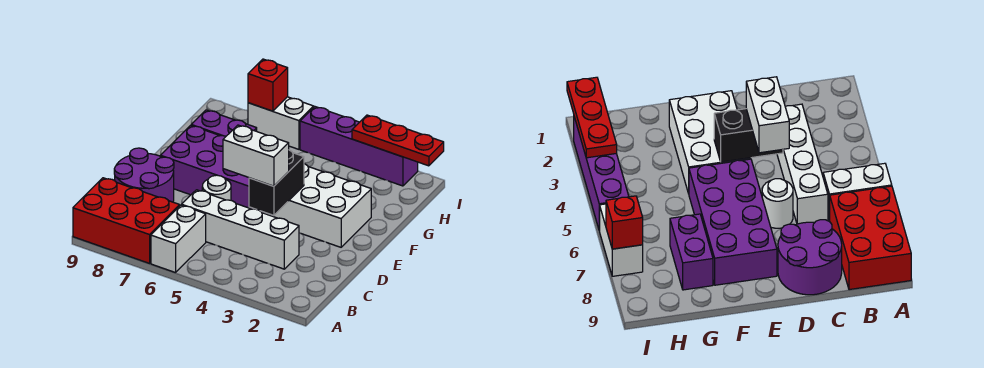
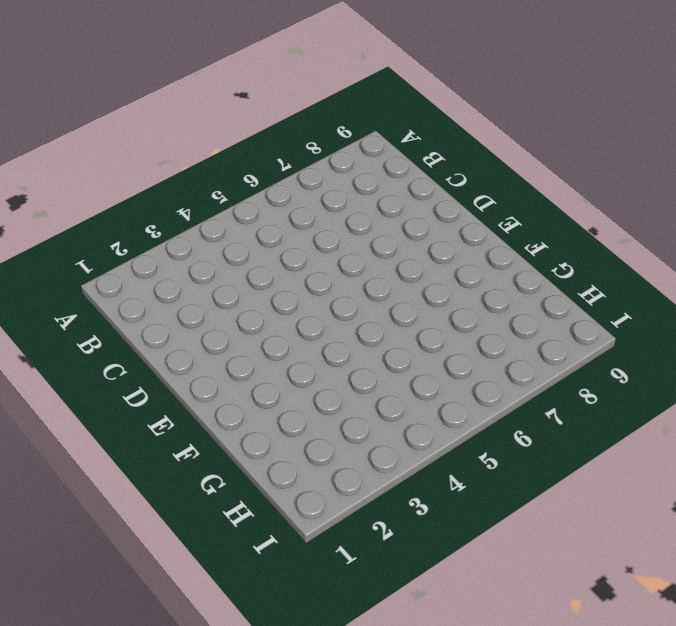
none -> white 1x2 brick [151,205,206,273]
none -> red 2x3 brick [73,178,180,263]
none -> white 1x4 brick [182,190,299,269]

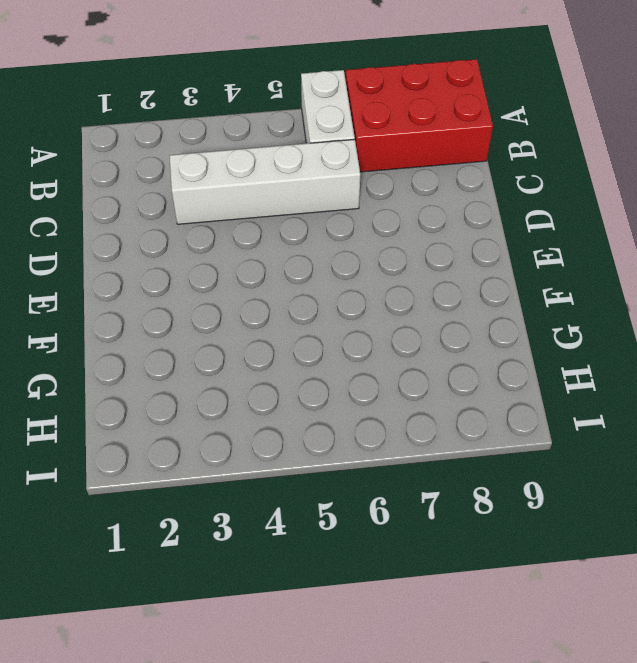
none -> purple 2x2 round brick [114,148,174,202]
none -> white 1x1 round brick [202,175,231,200]
none -> white 2x3 brick [265,164,371,247]

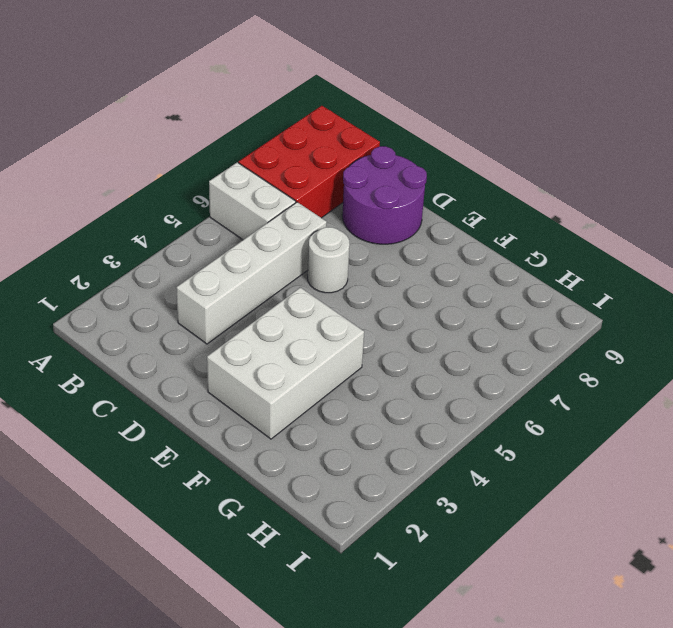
none -> purple 2x4 brick [161,125,265,213]
none -> purple 1x2 brick [191,110,257,136]
none -> purple 1x4 brick [300,107,418,186]

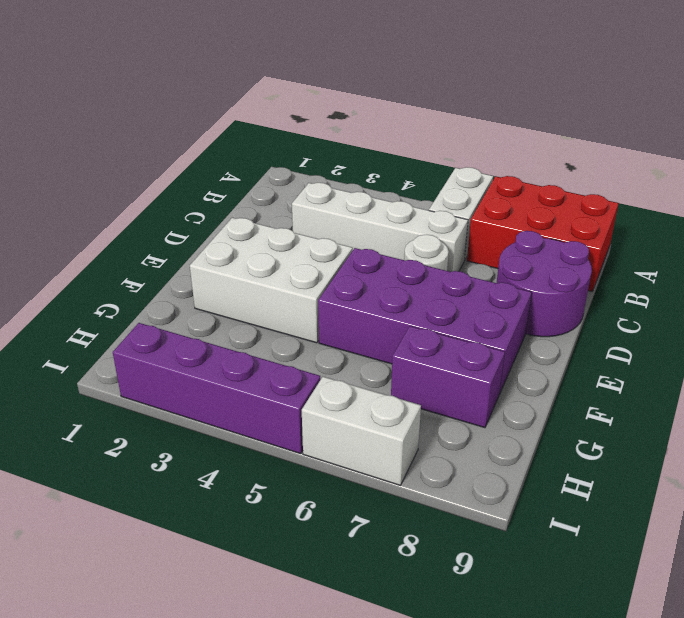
none -> black 1x2 brick [249,150,304,215]
none -> red 1x3 plate [352,115,444,166]
none -> red 1x1 brick [248,59,288,111]

